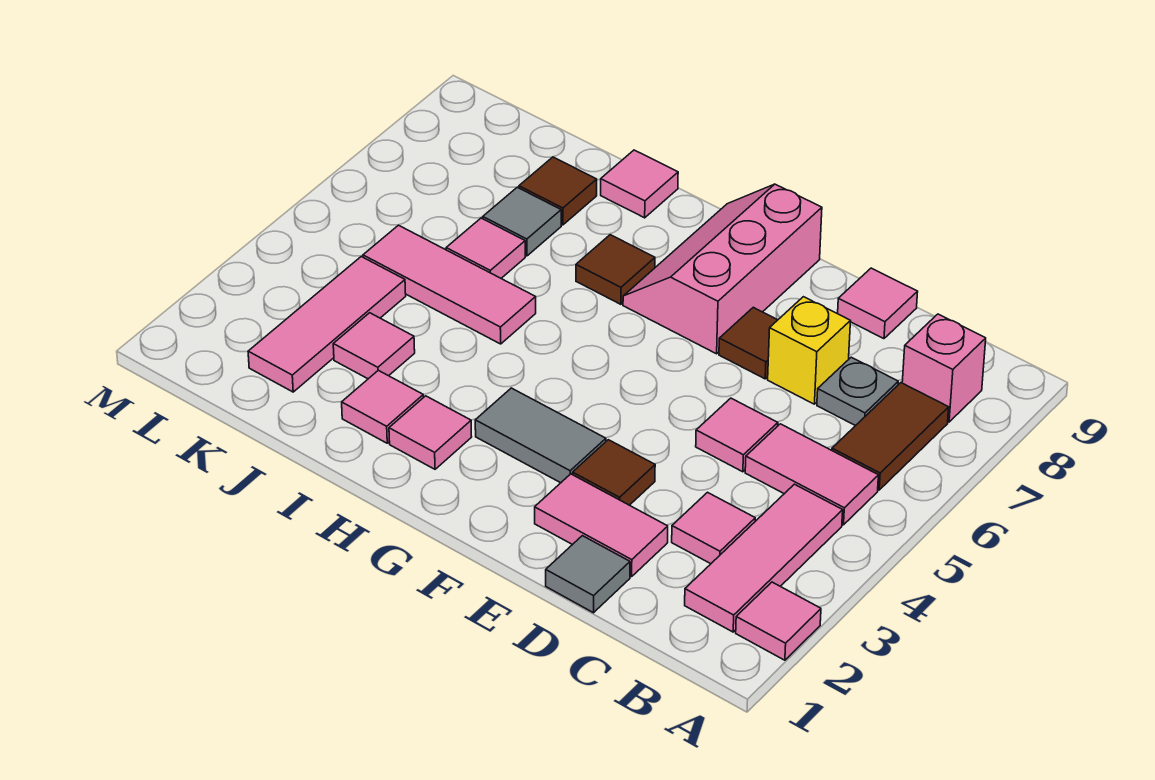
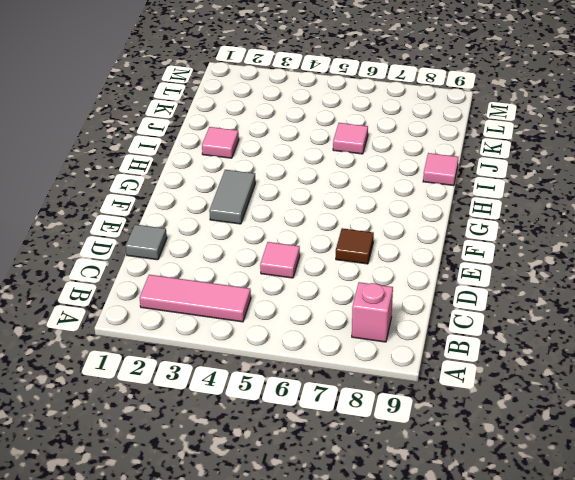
none -> pink 1x1 tile [736,582,821,660]
none -> pink 1x2 tile [745,424,878,525]
none -> brown 1x2 tile [832,383,949,490]

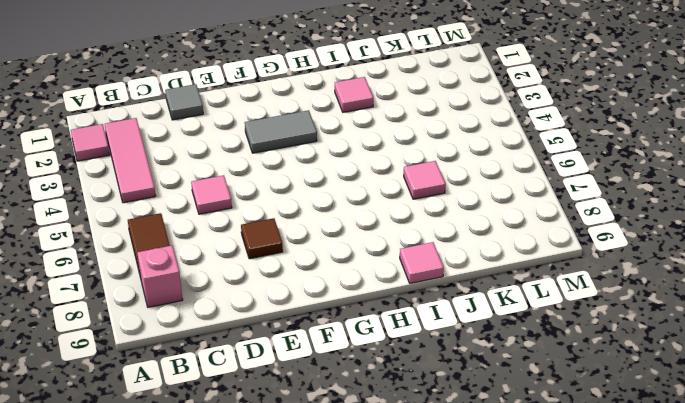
none -> pink 1x2 tile [745,424,878,525]
none -> pink 1x1 tile [672,492,755,564]
none -> grey 1x1 plate [817,357,898,426]

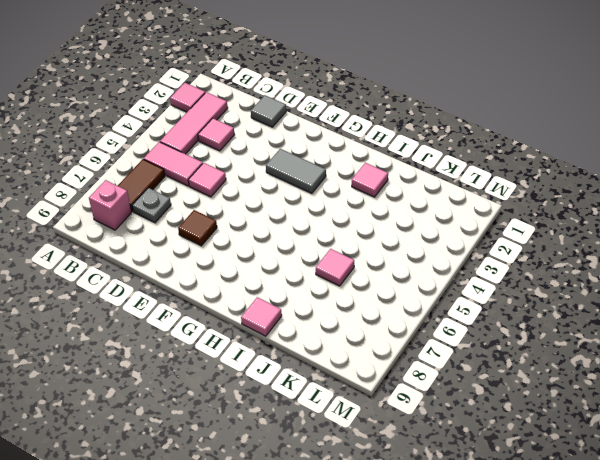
none -> pink 1x2 tile [535,474,668,577]
none -> yellow 1x1 brick [768,297,850,404]
none -> pink 1x1 tile [838,268,918,339]

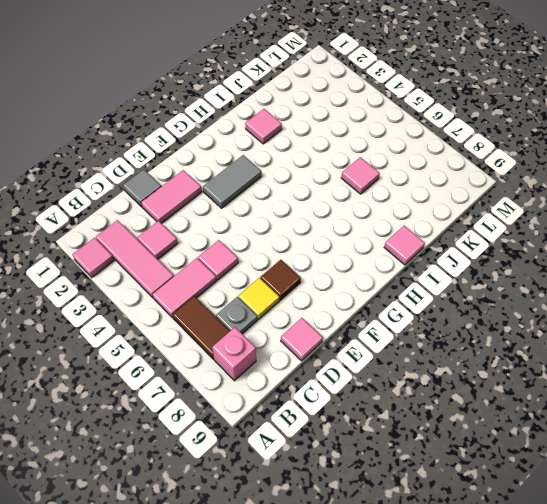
yellow 1x1 tile [238,278,279,319] -> yellow 1x1 brick [768,297,850,404]
none -> brown 1x1 tile [573,440,655,505]
none -> pink 2x3 slope [623,184,822,354]
none -> pink 1x1 tile [389,396,472,469]

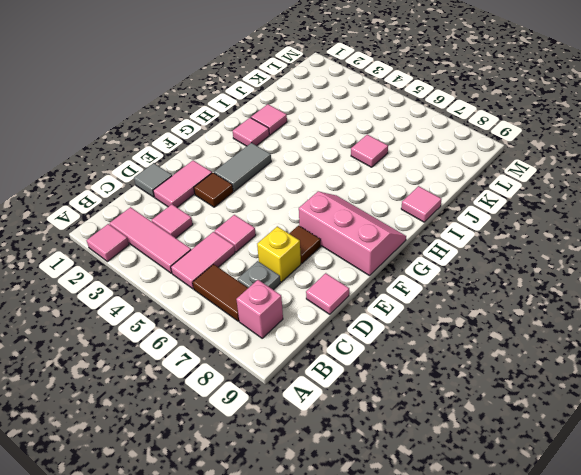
none -> brown 1x1 tile [576,235,655,304]
none -> pink 1x3 tile [363,225,536,344]
none -> pink 1x1 tile [333,313,415,379]

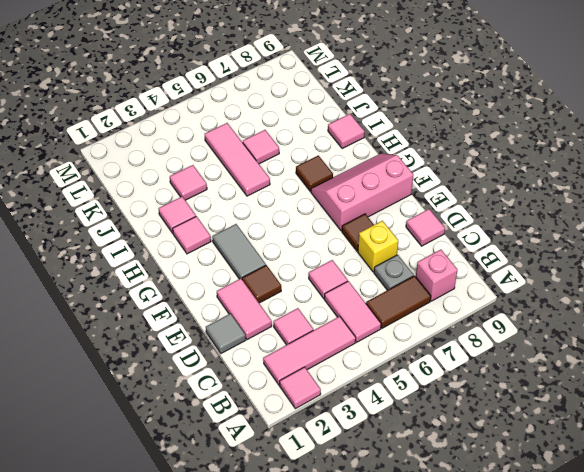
none -> grey 1x1 tile [483,187,561,256]
none -> brown 1x1 tile [519,157,597,225]
none -> pink 1x3 tile [248,257,406,392]

